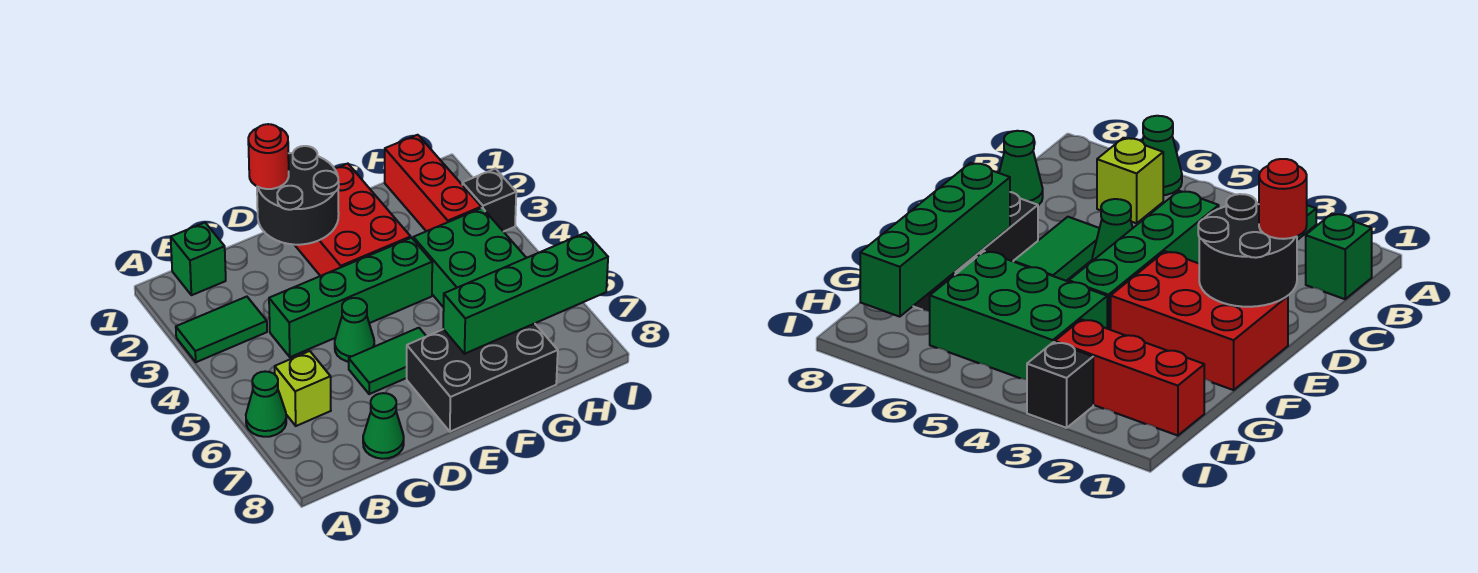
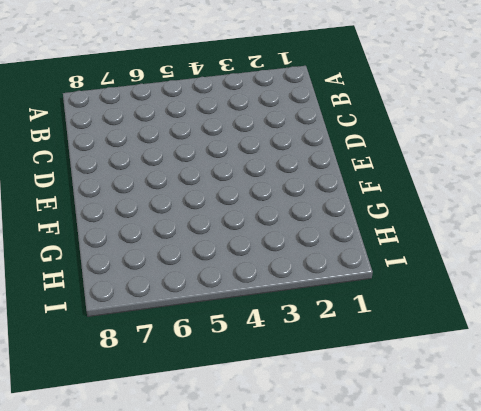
none -> green 1x2 tile [176,297,267,362]
none -> green 1x1 cone [246,371,286,437]
none -> green 1x1 brick [171,223,226,295]

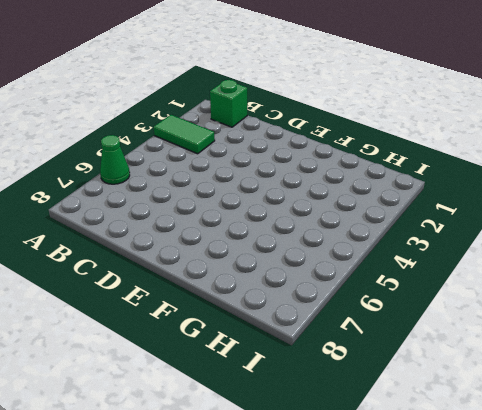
none -> lime 1x1 brick [275,351,331,426]
none -> green 1x4 brick [269,238,432,357]
none -> green 1x1 cone [363,393,404,459]

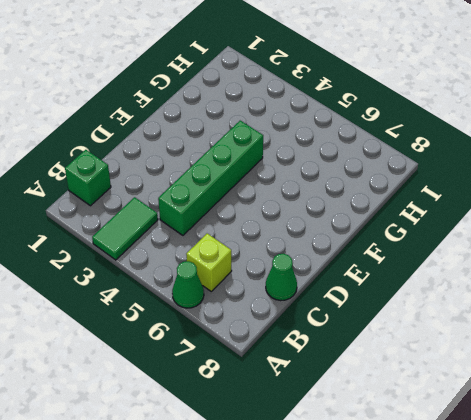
none -> green 1x1 cone [335,298,374,362]
none -> green 1x2 tile [349,328,426,394]
none -> red 2x3 brick [295,164,411,276]

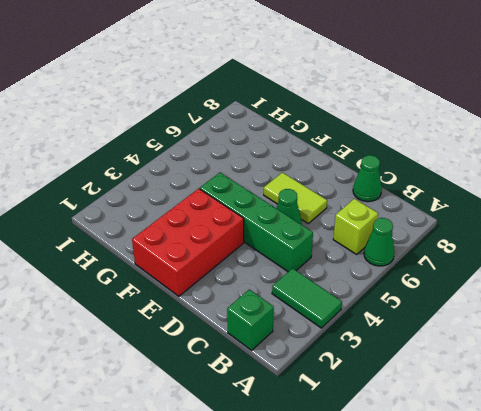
lime 1x2 tile [264,173,327,223] -> green 1x2 tile [349,328,426,394]
none -> black 2x3 brick [407,323,558,432]
none -> green 2x3 brick [413,208,526,307]
none -> red 1x3 brick [385,135,481,231]

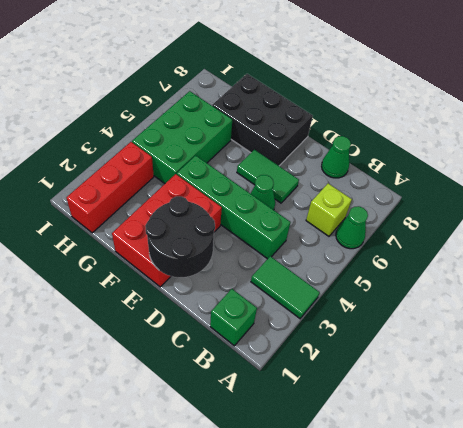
none -> black 1x1 brick [462,169,516,232]
none -> green 1x4 brick [443,233,608,354]
none -> red 1x1 round brick [248,124,289,189]

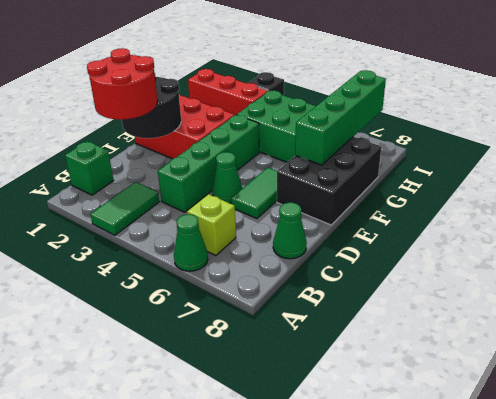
red 2x2 round brick [87,48,158,120] -> red 1x1 round brick [248,124,289,189]

